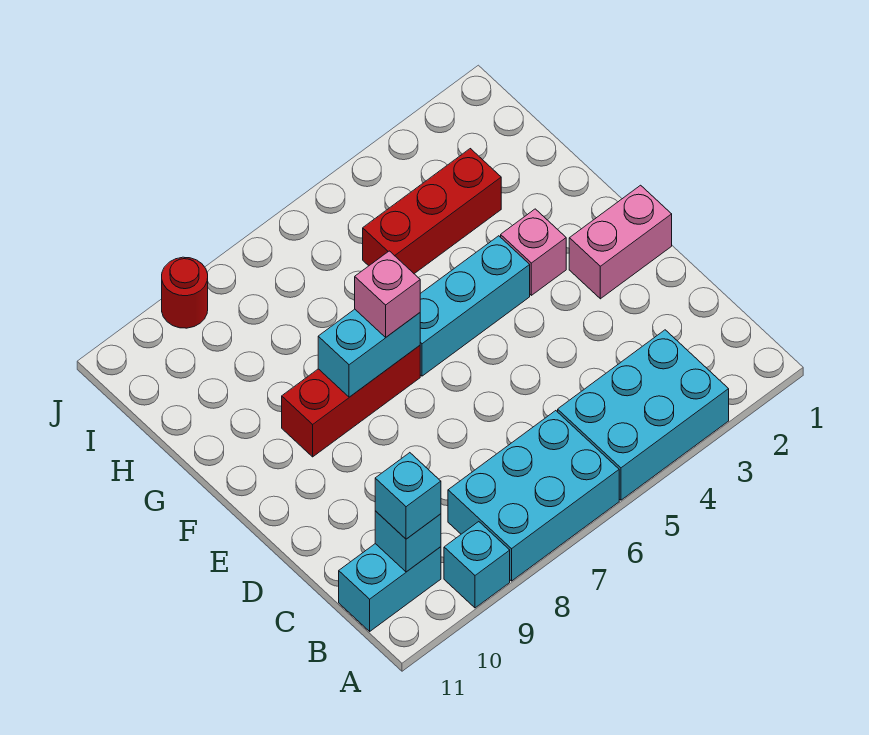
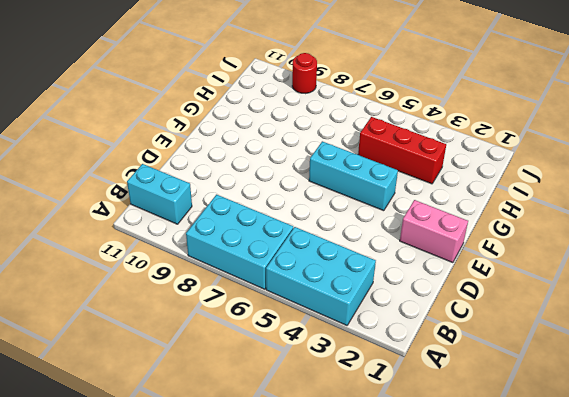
none -> cyan 1x1 brick [444,522,510,608]
none -> pink 1x1 brick [501,209,566,295]
none -> red 1x3 brick [282,346,420,457]

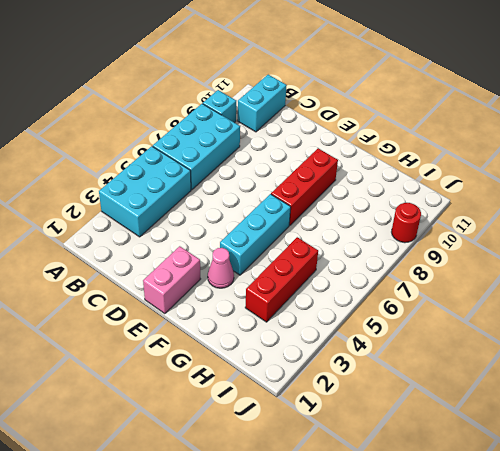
pink 1x1 cone [208,248,234,288] -> pink 1x1 brick [501,209,566,295]
none -> cyan 1x1 brick [375,511,441,572]
none -> cyan 1x2 brick [318,309,420,397]
none -> cyan 1x1 brick [375,453,441,539]

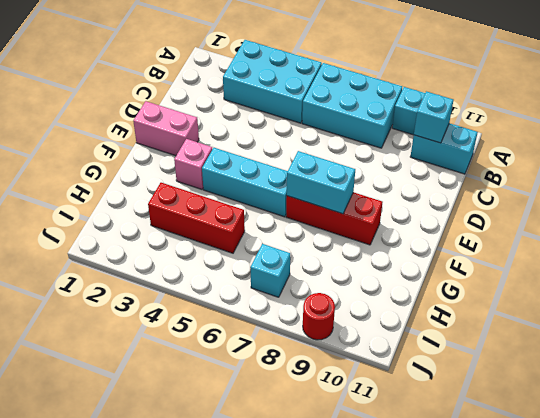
cyan 1x1 brick [250,244,290,297] -> cyan 1x1 brick moved to [375,453,441,539]
none -> pink 1x1 brick [355,251,420,337]

